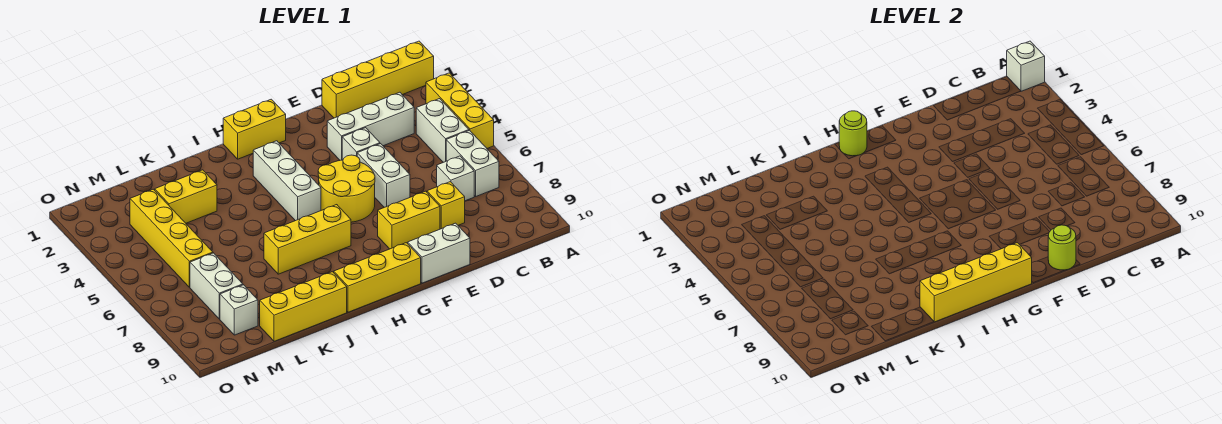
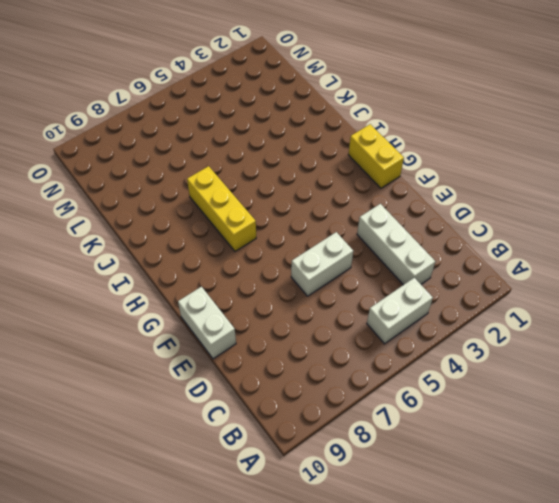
none -> yellow 1x4 brick [322,41,434,118]
none -> yellow 1x3 brick [426,73,494,148]
none -> white 1x2 brick [446,130,499,196]

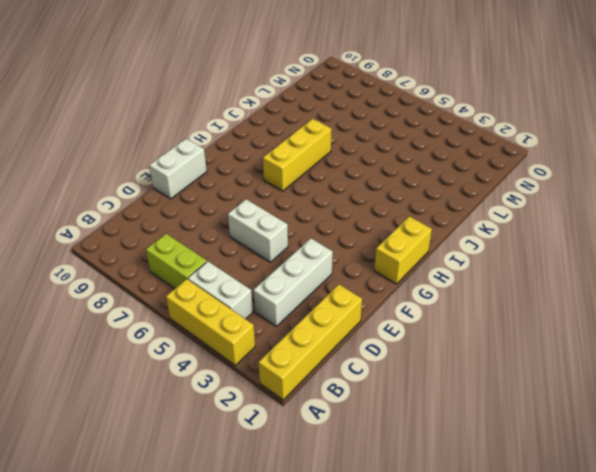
lime 1x2 brick [146,234,207,289] -> white 1x2 brick [446,130,499,196]
none -> white 1x1 brick [437,156,474,201]
none -> yellow 1x1 brick [427,182,465,229]
none -> white 1x1 brick [342,128,380,160]

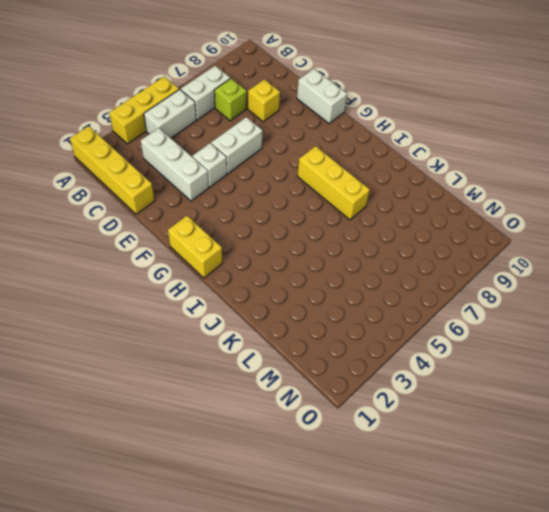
lime 1x1 brick [214,78,246,121] -> white 1x1 brick [437,156,474,201]
none -> yellow 1x2 brick [378,191,440,249]
none -> yellow 2x2 round brick [318,155,375,222]
none -> yellow 1x3 brick [334,243,421,312]

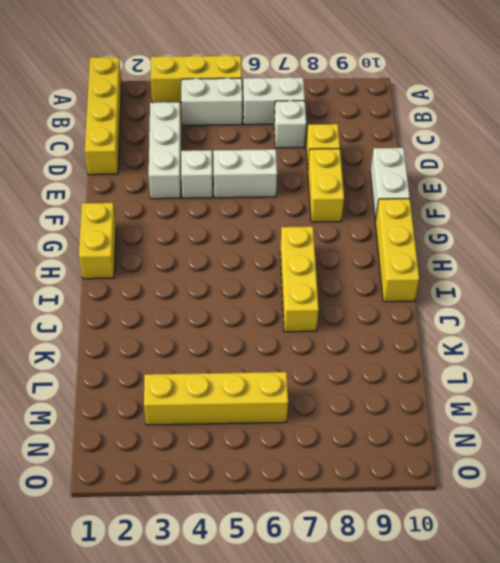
none -> yellow 2x2 round brick [318,155,375,222]
none -> white 1x3 brick [253,141,321,221]
none -> yellow 1x3 brick [260,272,347,341]

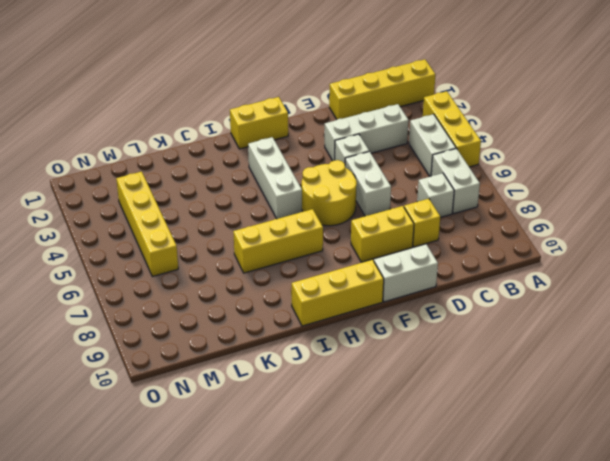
none -> yellow 1x3 brick [260,272,347,341]
none -> yellow 1x2 brick [155,170,217,223]
none -> white 1x2 brick [190,253,243,319]

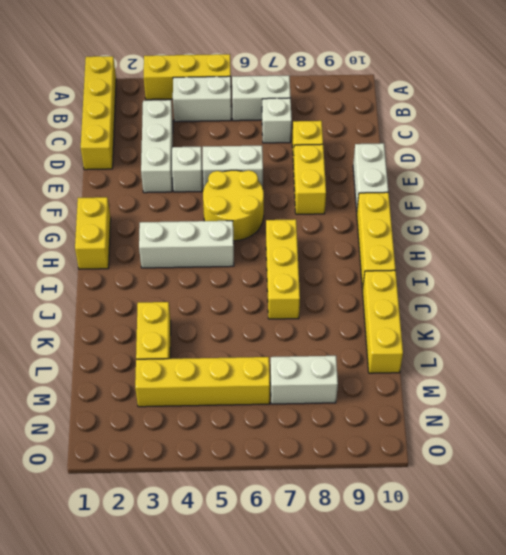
none -> white 1x1 brick [220,285,258,335]
none -> white 1x1 brick [1007,41,1045,91]
none -> lime 1x1 round brick [1048,225,1076,270]

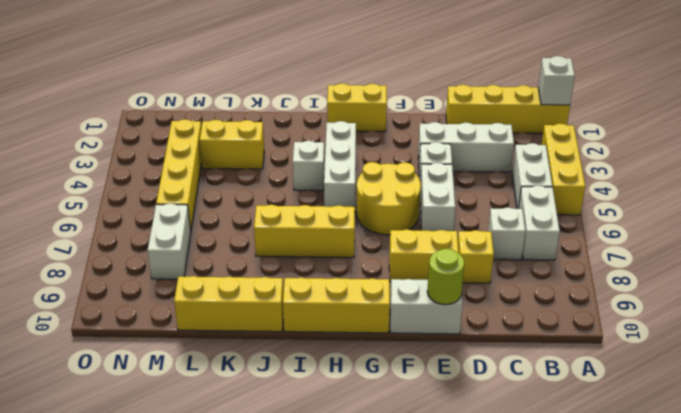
white 1x1 brick [293,141,324,190] -> white 1x1 brick moved to [220,285,258,335]
none -> yellow 1x4 brick [920,243,1032,322]
none -> lime 1x1 round brick [839,111,867,156]

